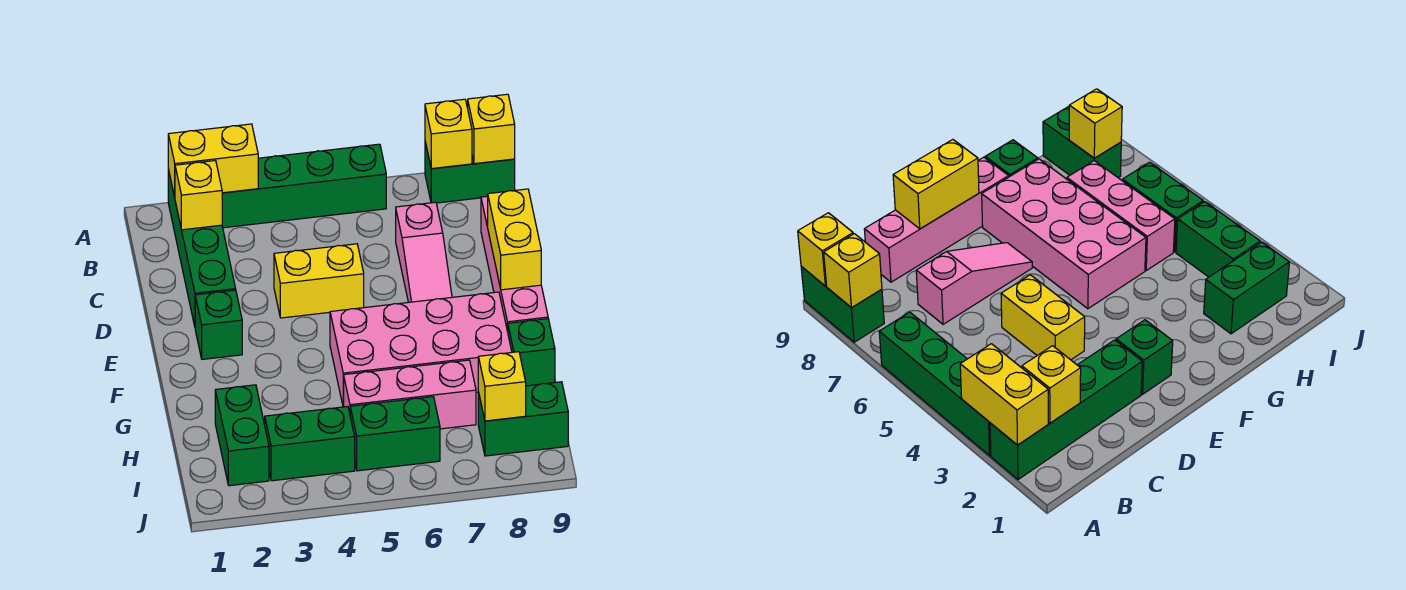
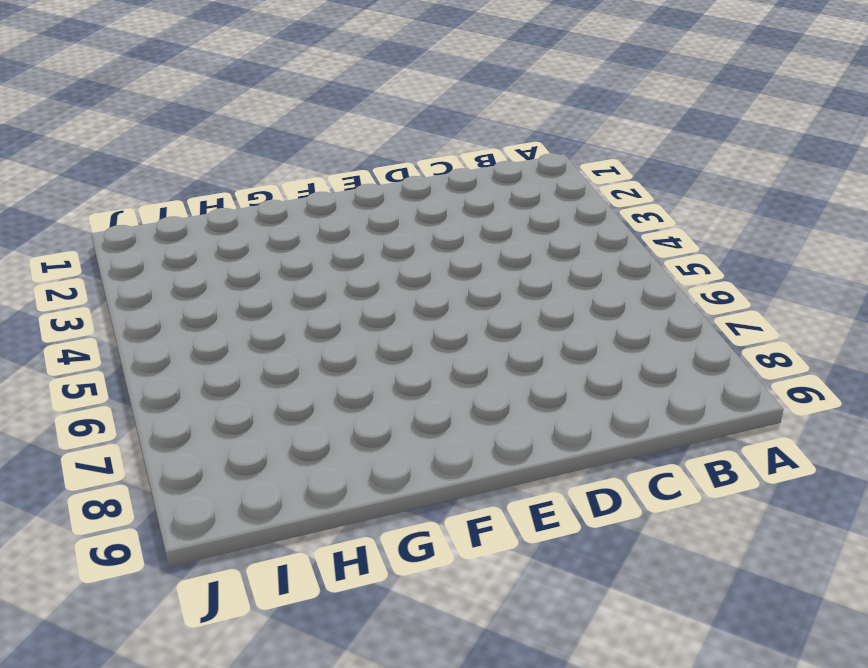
none -> green 1x4 brick [168,169,236,326]
none -> green 1x4 brick [222,144,386,228]
none -> green 1x2 brick [425,142,515,203]

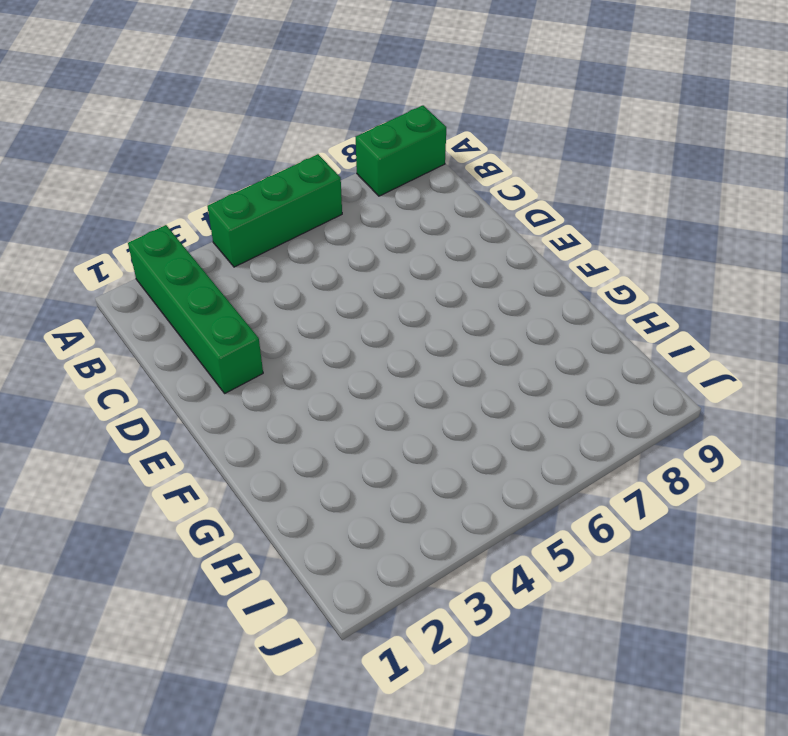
green 1x3 brick [207,154,342,267] -> green 1x4 brick [222,144,386,228]
none -> pink 1x3 slope [396,202,452,302]
none -> pink 1x4 brick [481,196,548,331]
none -> yellow 1x2 brick [274,244,364,318]

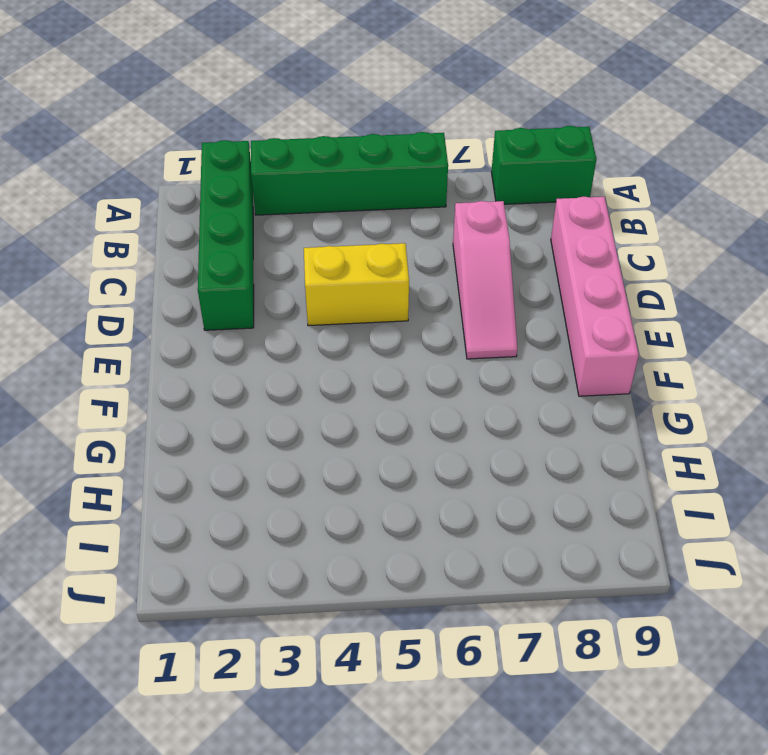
none -> green 1x1 brick [195,290,242,359]
none -> pink 2x4 brick [330,292,512,407]
none -> green 1x1 brick [508,319,555,386]

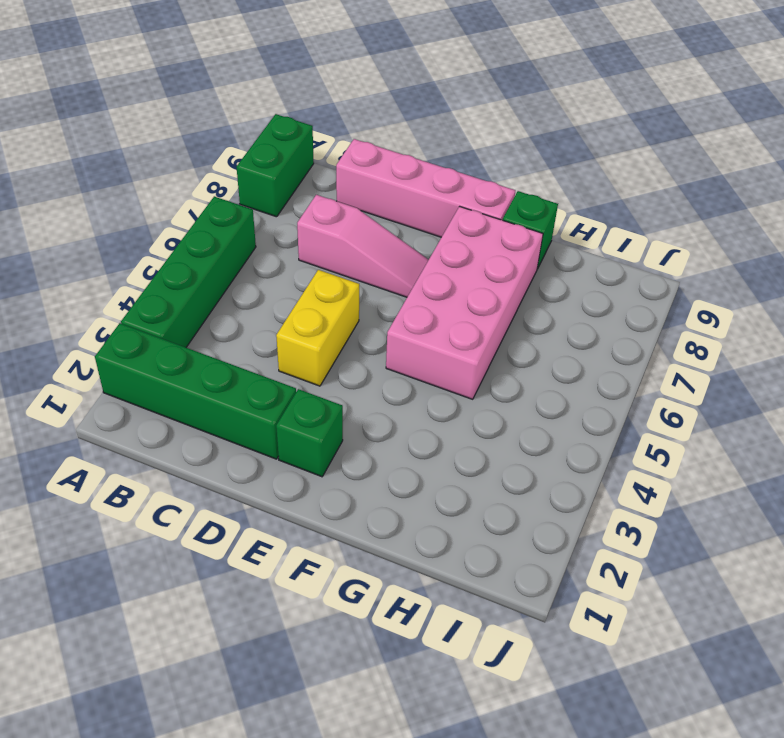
none -> green 1x2 brick [215,385,269,486]
none -> pink 1x3 brick [344,360,476,429]
none -> green 1x2 brick [265,407,355,481]

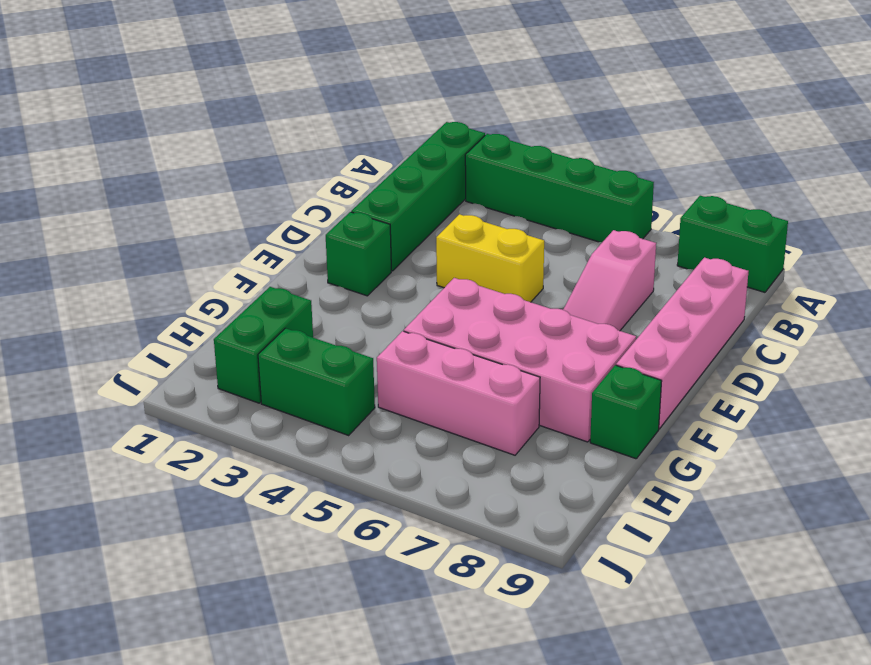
none -> green 1x2 brick [350,397,440,471]
none -> green 1x2 brick [478,382,568,456]
none -> yellow 1x2 brick [168,124,258,197]

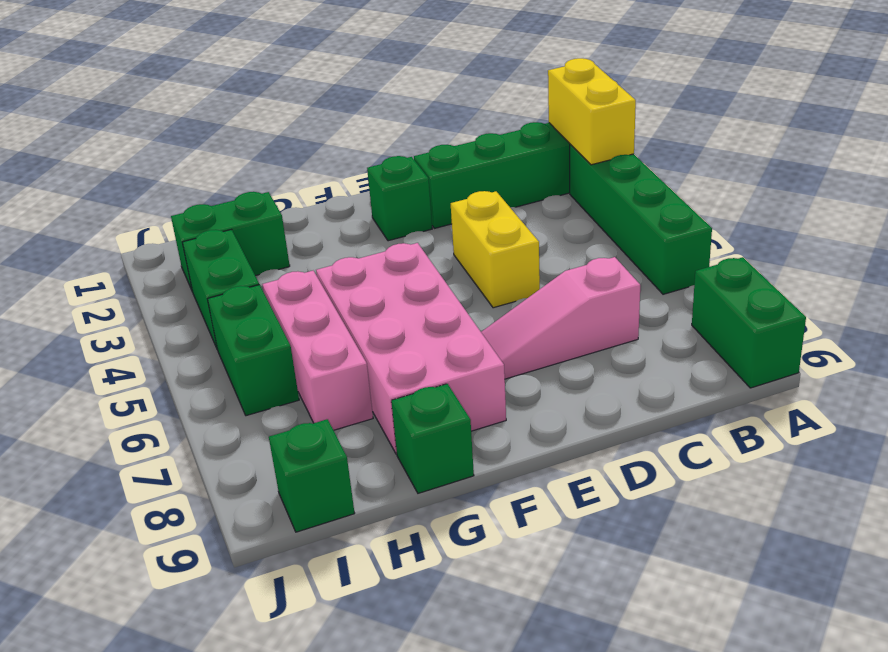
green 1x1 brick [269,419,355,532] -> green 1x2 brick [478,382,568,456]
none -> pink 1x4 brick [481,196,548,331]
none -> yellow 1x1 brick [425,99,472,169]
none -> yellow 1x1 brick [468,94,515,164]

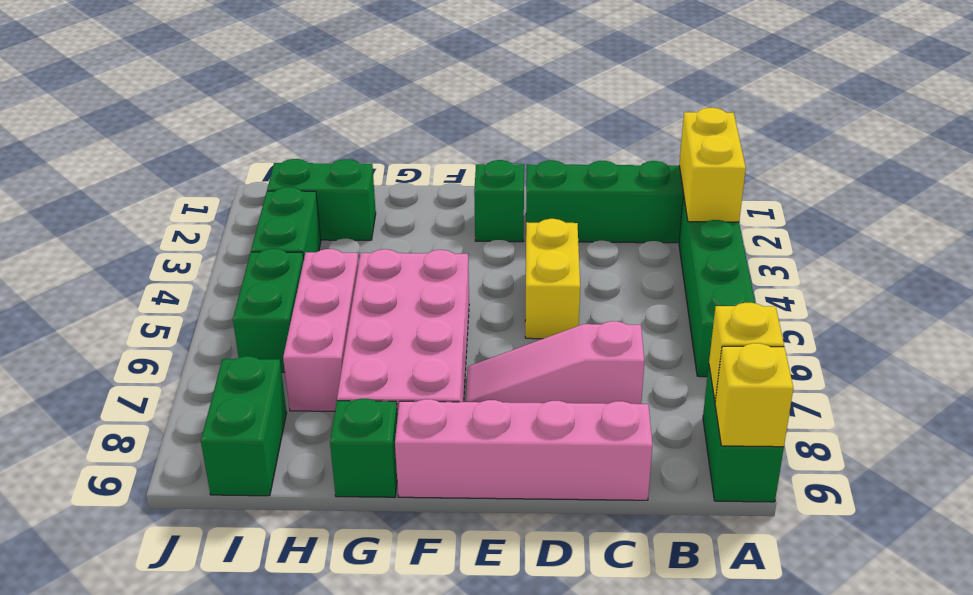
none -> yellow 1x1 brick [175,161,222,230]
none -> yellow 1x2 brick [488,189,541,290]
none -> yellow 1x1 brick [478,352,526,421]

